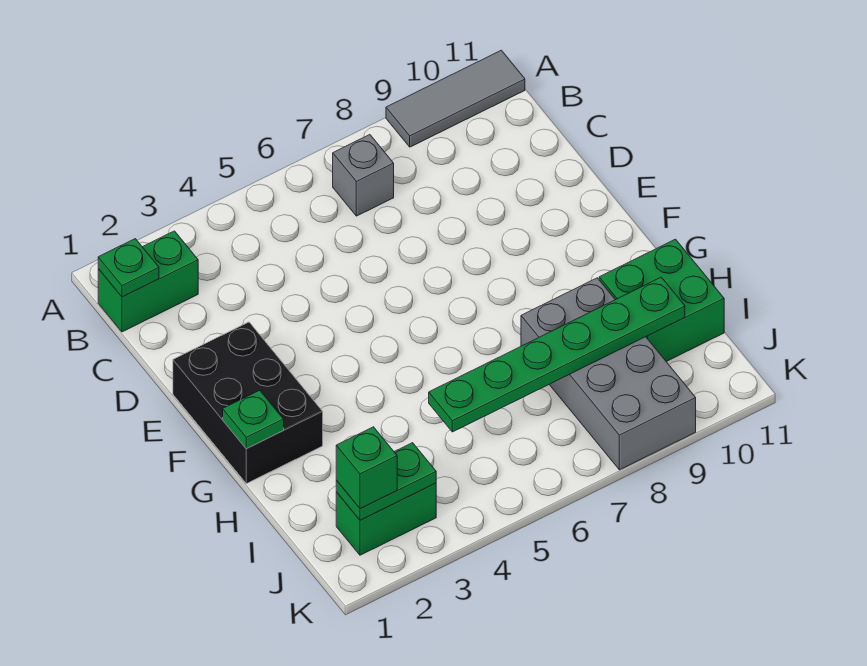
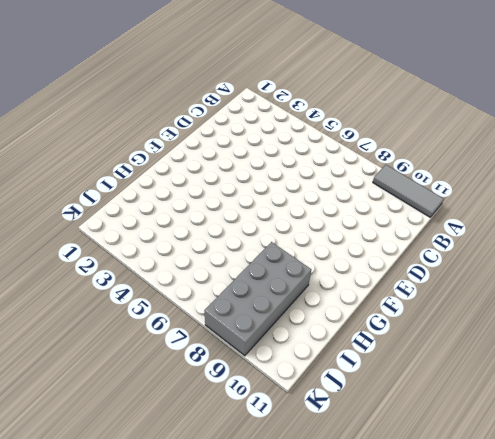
none -> green 1x2 brick [98,231,198,332]
none -> grey 1x1 brick [333,135,394,216]
none -> black 2x3 brick [173,322,323,484]

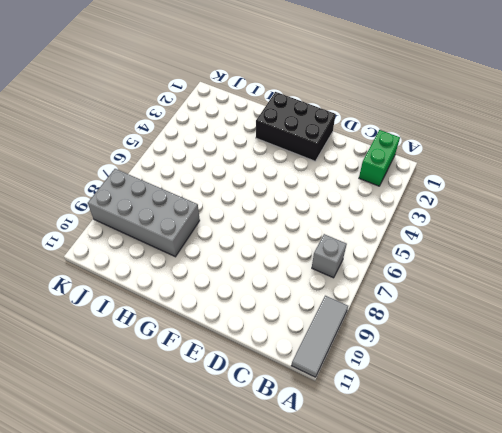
none -> green 2x2 brick [599,239,724,362]
none -> green 1x2 brick [336,483,436,555]
none -> green 1x1 plate [98,239,159,297]

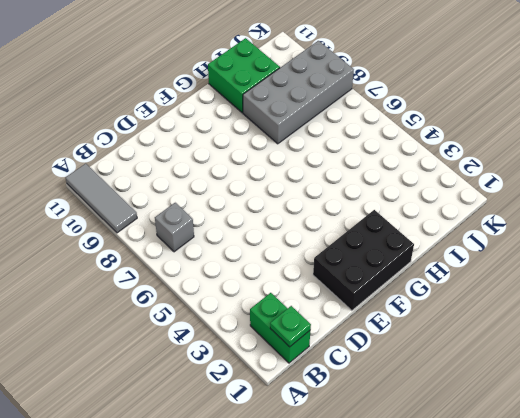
none -> green 1x2 brick [336,483,436,555]
none -> green 1x1 plate [223,390,284,449]
none -> green 1x6 plate [429,277,685,432]

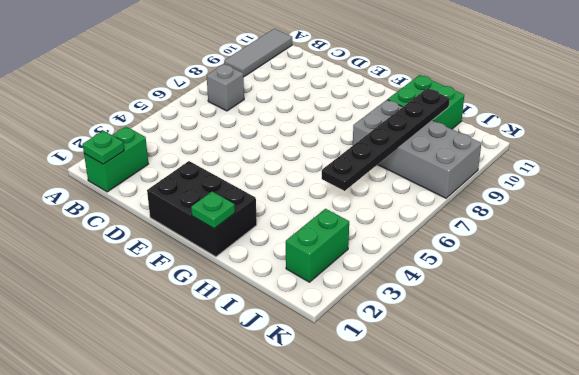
black 1x6 plate [322,88,450,191] -> green 1x6 plate [429,277,685,432]
none -> green 1x2 plate [336,443,436,520]
none -> green 1x1 brick [336,427,397,508]

